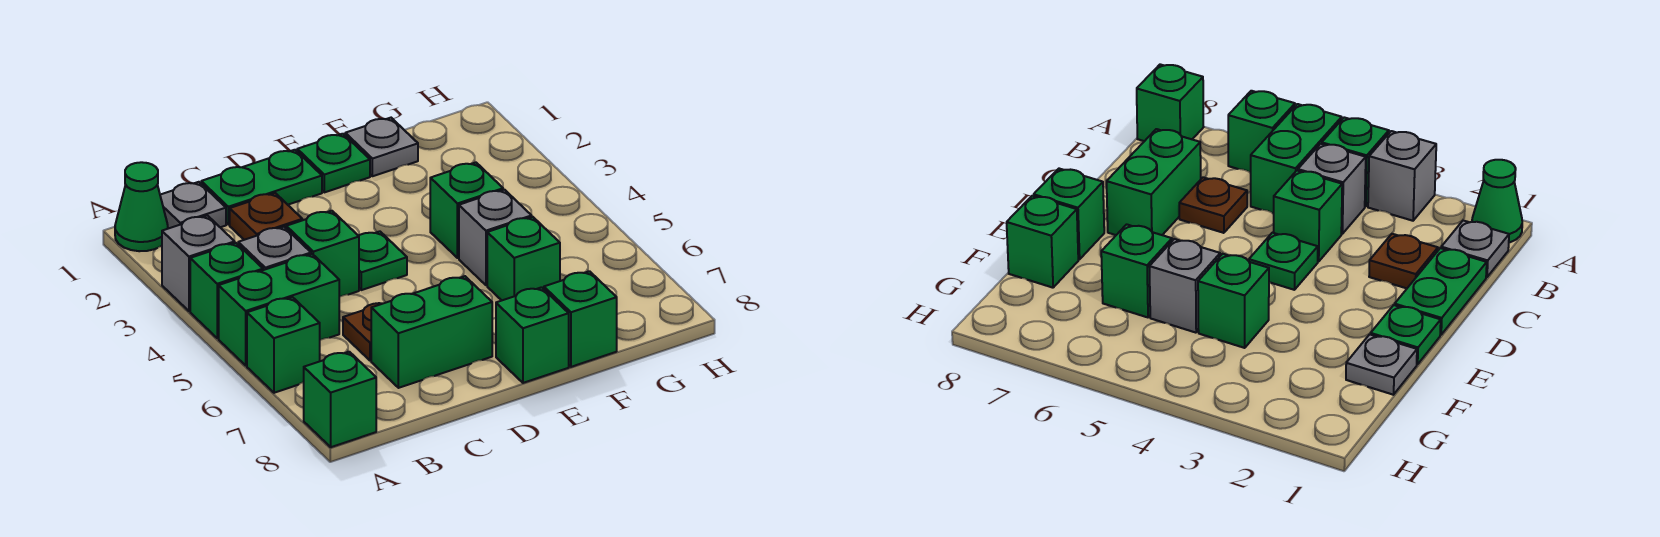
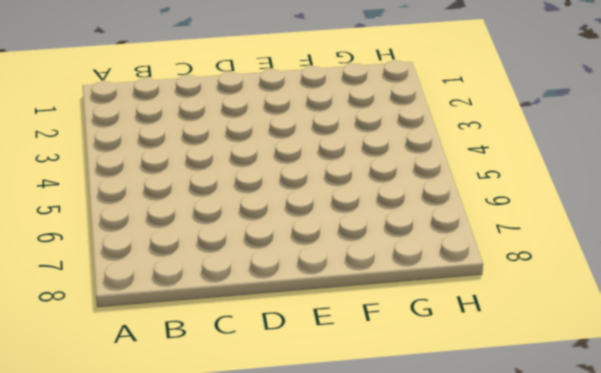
none -> green 1x1 cone [115,162,168,251]
none -> grey 1x1 brick [162,216,235,311]
none -> green 1x1 brick [190,243,263,338]

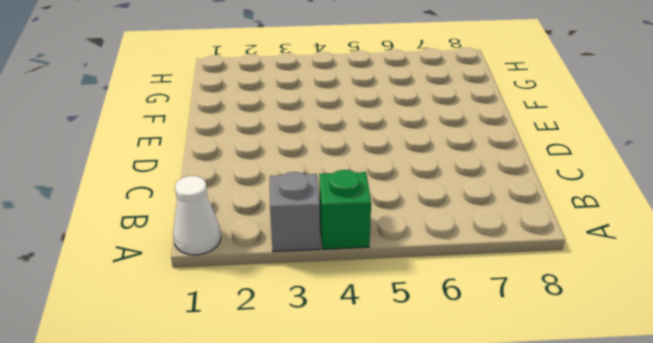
white 1x1 cone [173,176,221,255] -> green 1x1 cone [115,162,168,251]
none -> green 1x2 brick [219,254,339,365]
none -> green 1x1 brick [247,297,320,393]
none -> green 1x1 brick [304,352,376,447]

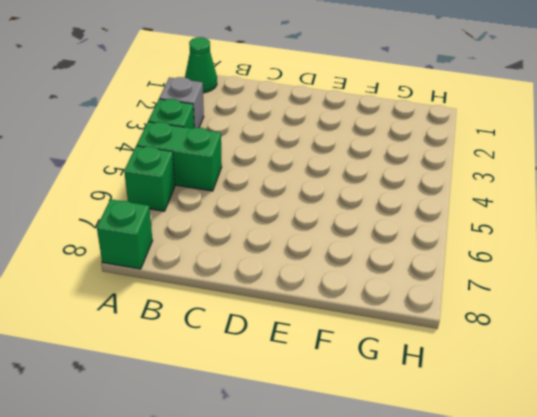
none -> grey 1x1 plate [160,182,226,229]
none -> grey 1x1 brick [238,227,311,270]
none -> green 1x2 plate [201,150,322,225]

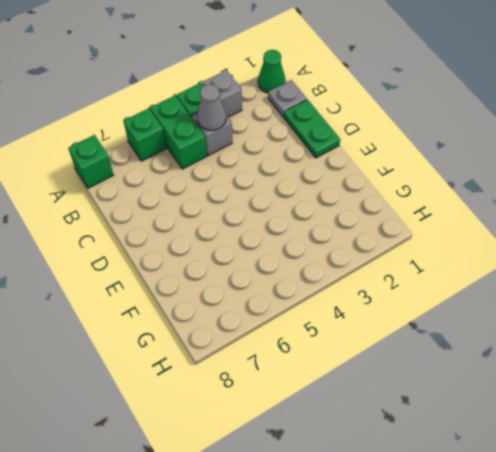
grey 1x1 cone [197,84,226,130] -> none
none -> brown 1x1 plate [230,193,302,240]
none -> green 1x1 brick [286,211,359,297]
none -> brown 1x1 plate [343,303,383,361]

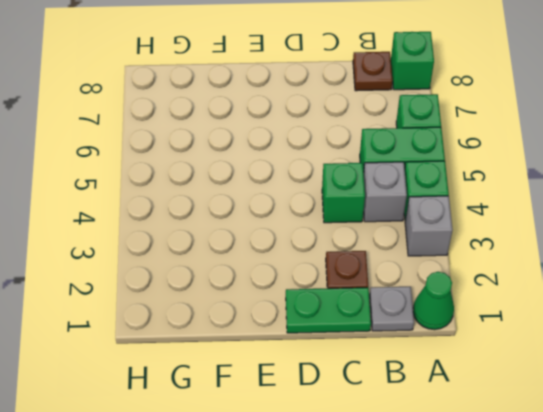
brown 1x1 plate [353,52,393,91] -> brown 1x1 plate moved to [343,303,383,361]
none -> green 1x2 brick [371,276,492,388]
none -> green 1x1 plate [359,231,407,290]
none -> green 1x1 plate [297,134,370,192]

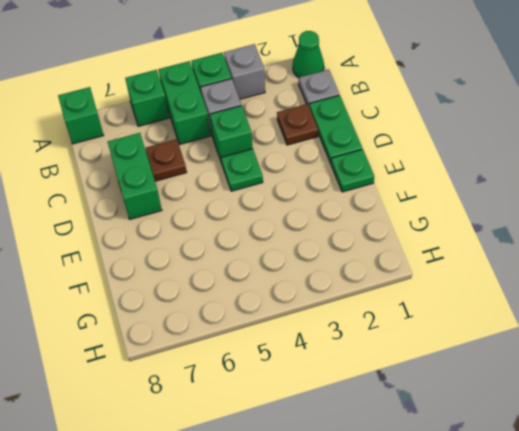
none -> green 1x1 brick [496,287,569,383]
none -> grey 1x1 plate [345,118,418,176]
none -> green 1x1 brick [430,163,503,258]

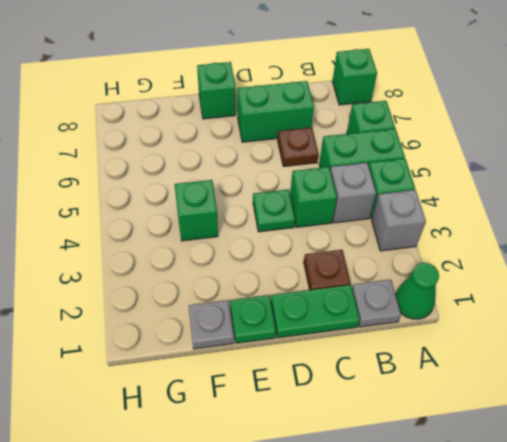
none -> grey 1x1 brick [459,190,532,285]
none -> green 1x1 brick [487,217,560,300]
none -> green 1x1 brick [544,271,617,367]

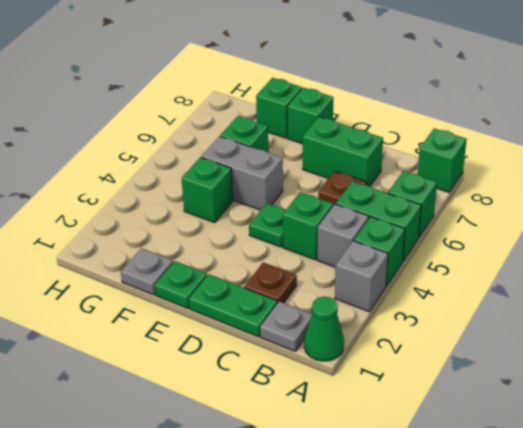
grey 1x2 brick [201,136,283,210] -> grey 1x1 brick [459,190,532,285]

